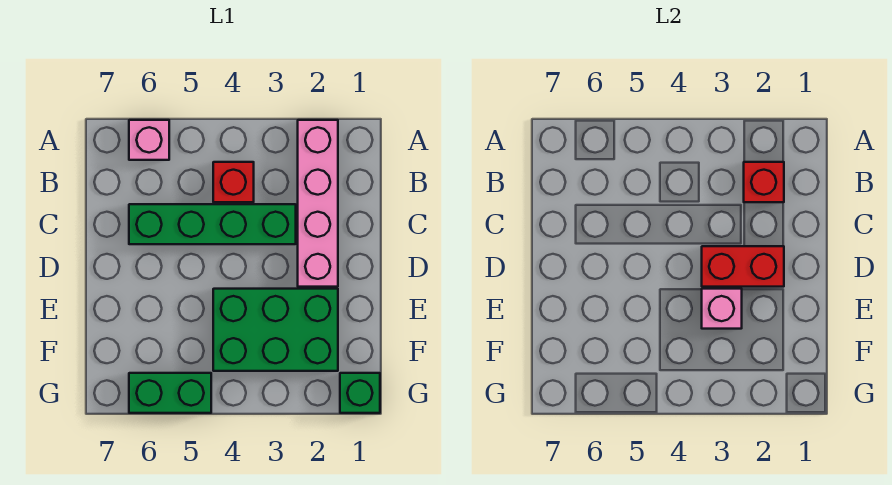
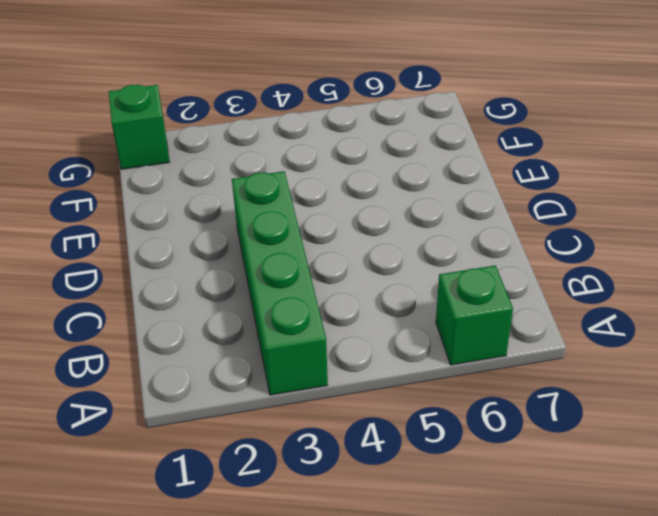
green 1x4 brick [232,171,328,395] -> green 1x4 brick turned to [129,204,296,244]
green 1x1 brick [436,266,513,365] -> pink 1x1 brick [129,120,169,160]
none -> pink 1x4 brick [298,120,338,287]
none -> red 1x1 brick [213,162,254,202]

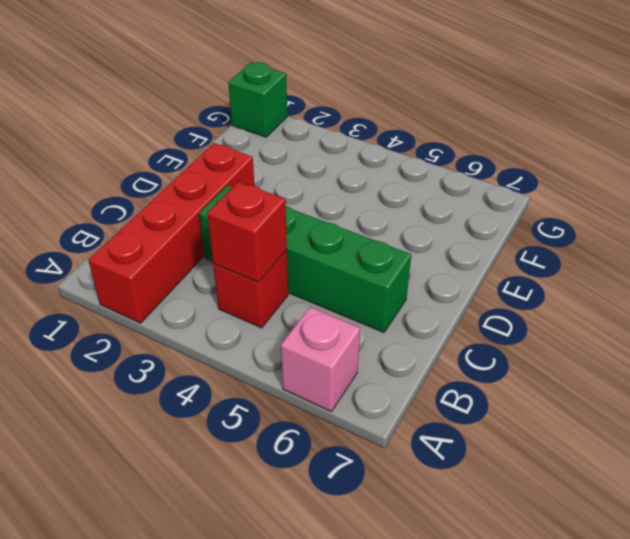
red 1x4 brick [88,143,255,323] -> pink 1x4 brick [298,120,338,287]
red 1x1 brick [207,181,287,282] -> red 1x1 brick moved to [744,162,784,202]
none -> green 2x3 brick [213,289,338,371]
none -> green 1x2 brick [129,373,211,413]

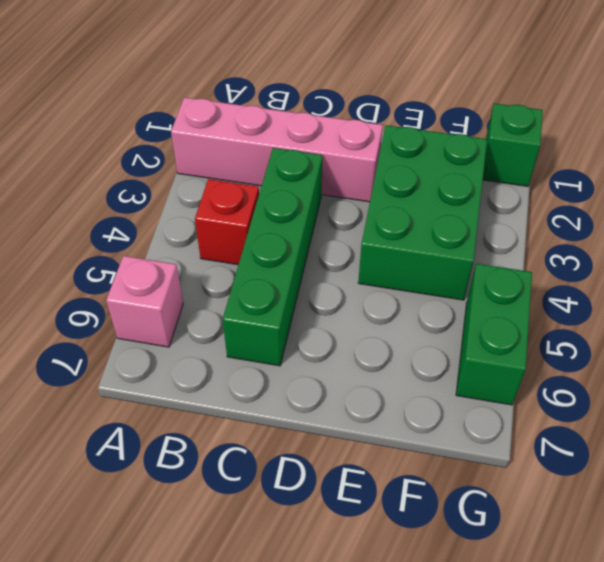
none -> red 1x1 brick [744,162,784,202]
none -> red 1x2 brick [702,246,784,287]

